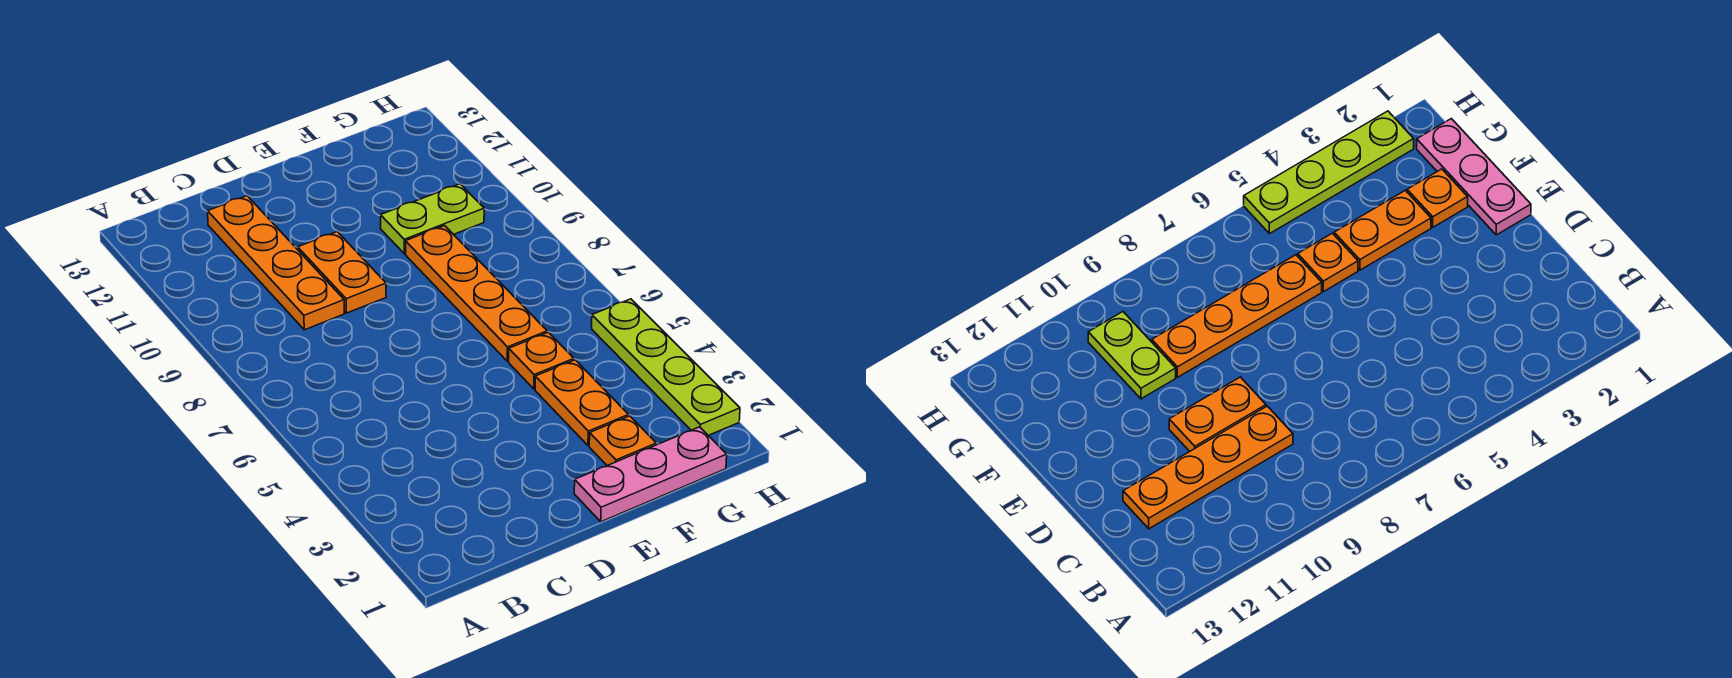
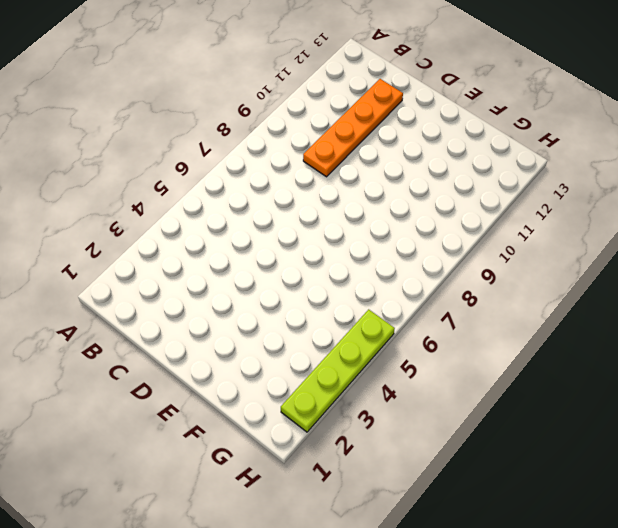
none -> orange 1x2 plate [298,232,386,313]
none -> pink 1x3 plate [574,427,727,522]

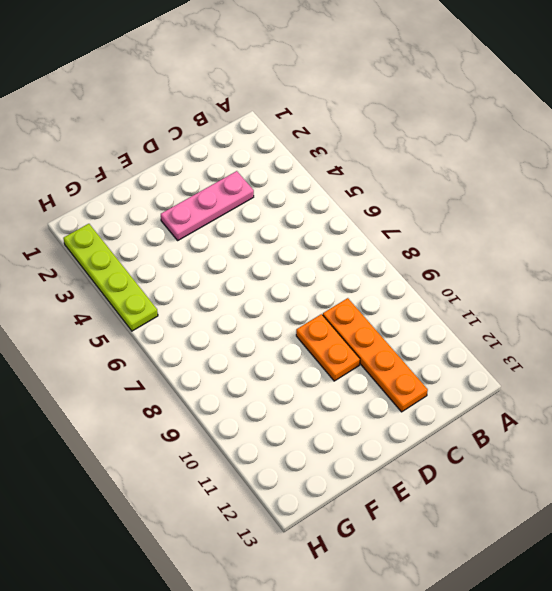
pink 1x3 plate [161,171,254,240] -> pink 1x3 plate moved to [574,427,727,522]
none -> orange 1x1 plate [589,416,656,466]
none -> orange 1x2 plate [535,360,629,446]

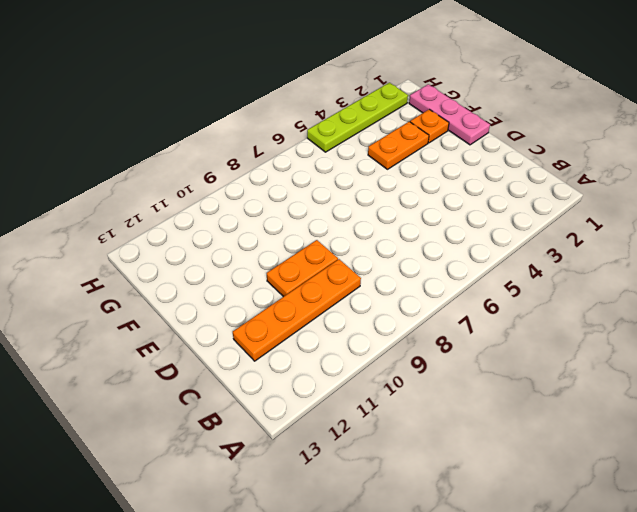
none -> orange 1x1 plate [509,332,574,389]
none -> orange 1x4 plate [406,226,547,361]

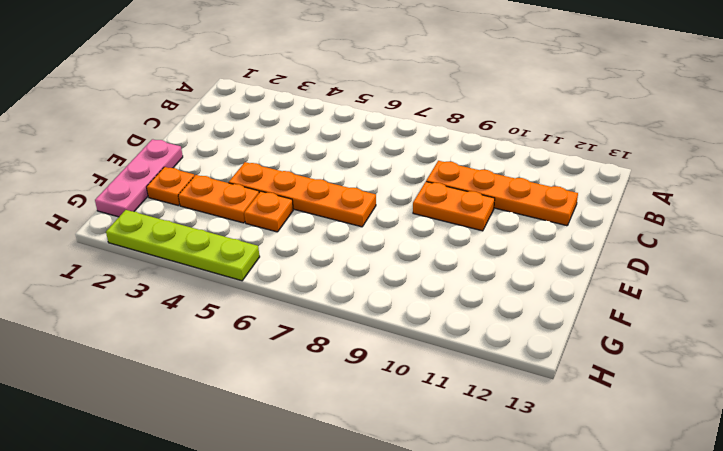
orange 1x4 plate [229,162,376,227] -> orange 1x4 plate moved to [406,226,547,361]
none -> lime 1x2 plate [380,184,484,254]

